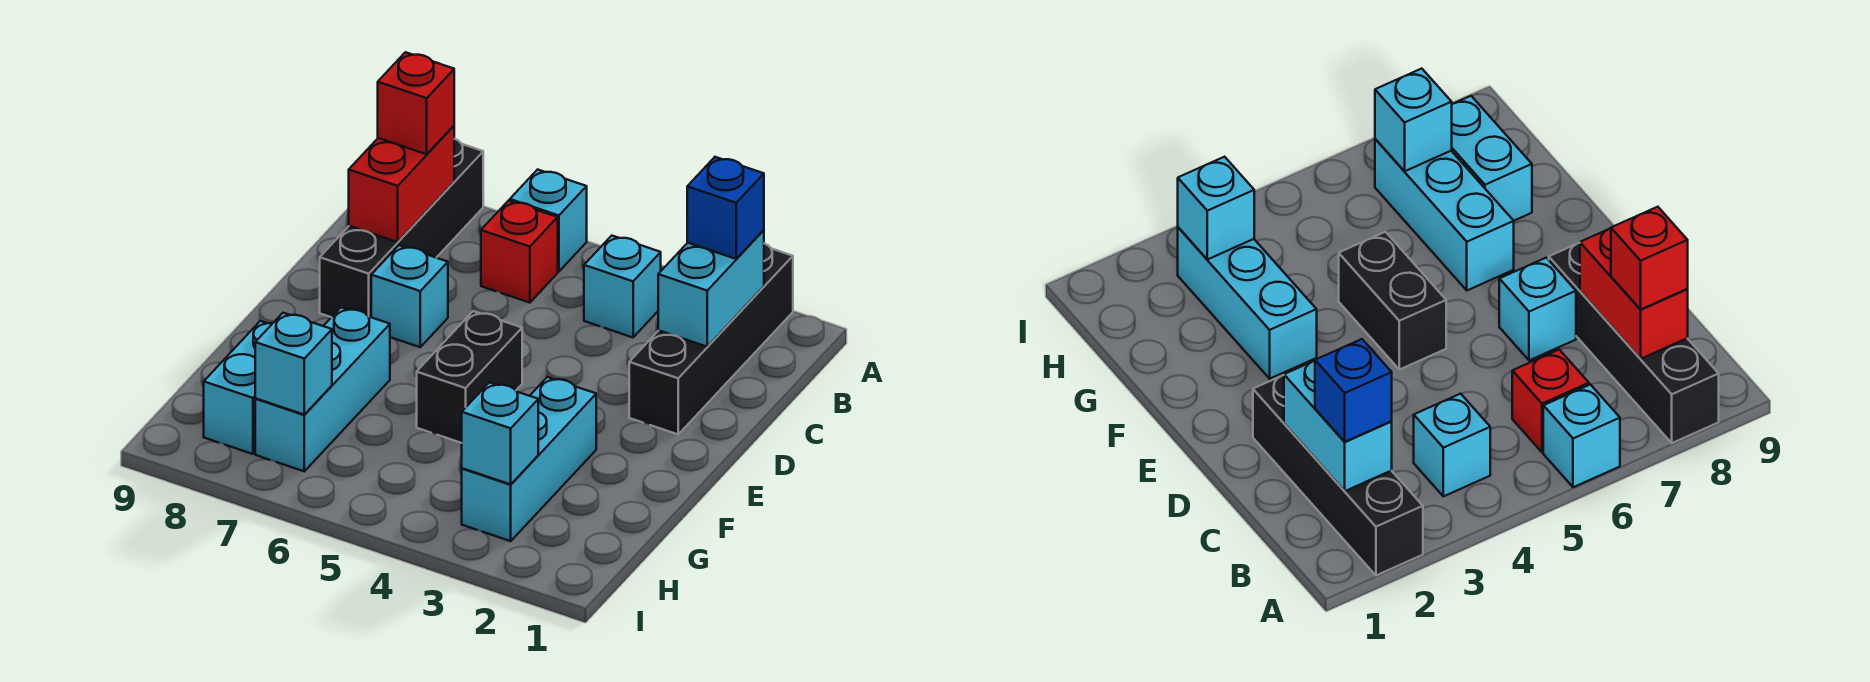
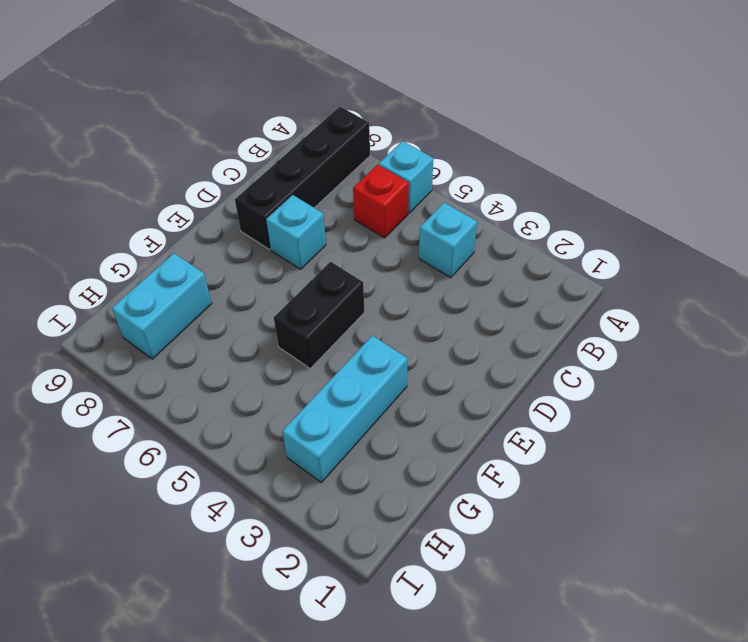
none -> black 1x4 brick [629,244,793,434]
none -> cyan 1x3 brick [255,307,390,471]
none -> cyan 1x2 brick [658,230,764,347]

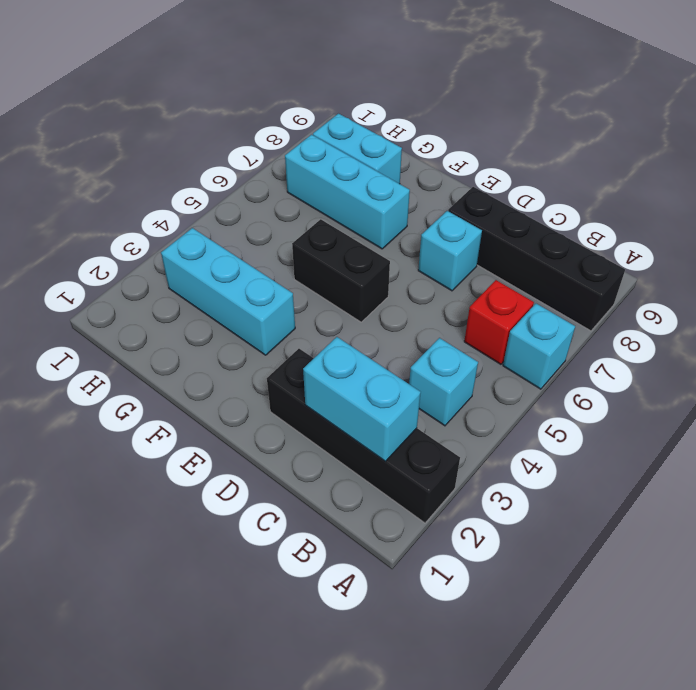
none -> red 1x2 brick [349,126,454,242]
none -> cyan 1x1 brick [462,382,538,484]
none -> cyan 1x1 brick [255,313,332,415]

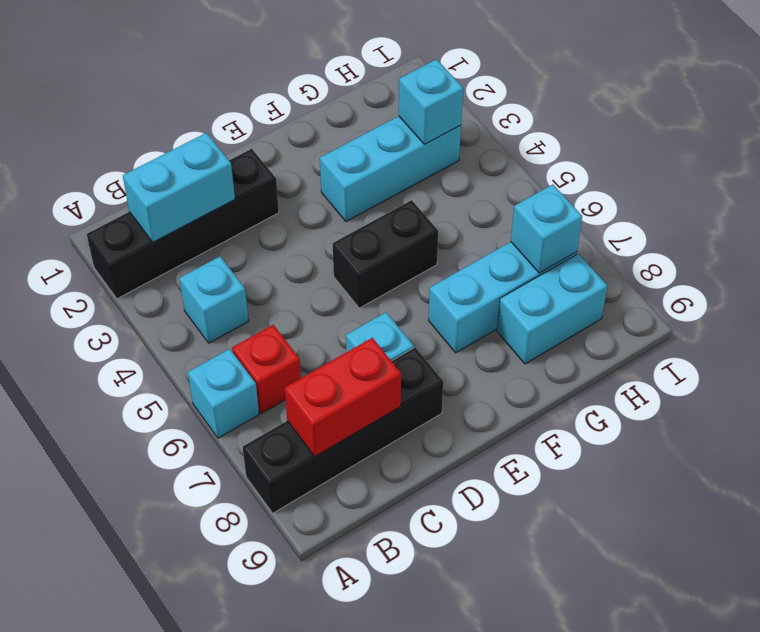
none -> blue 1x1 brick [687,157,764,259]
none -> red 1x1 brick [378,52,454,154]

